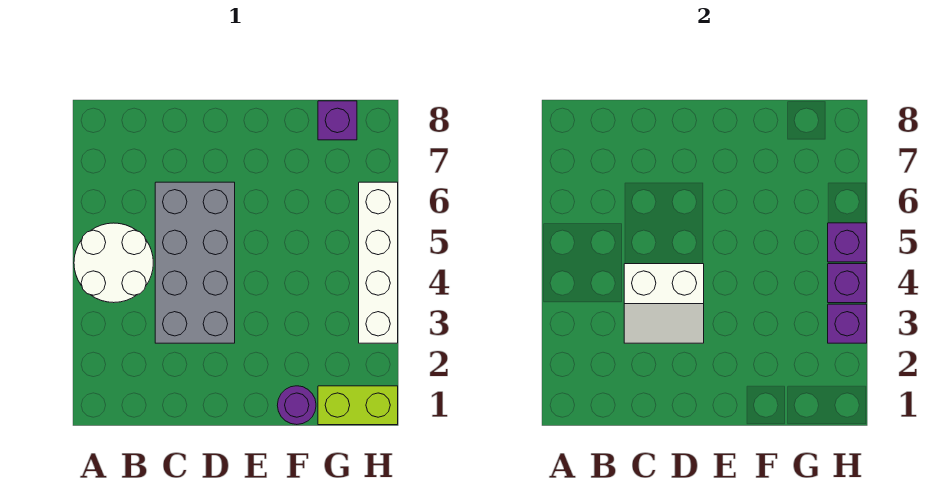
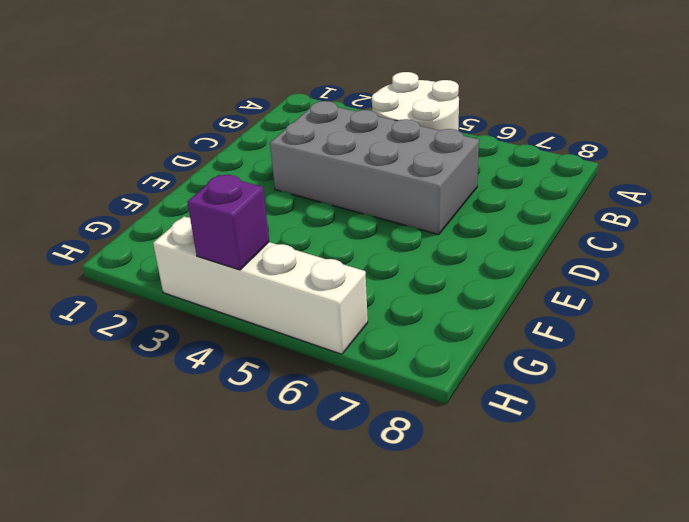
none -> purple 1x1 round brick [277,386,316,425]
none -> lime 1x2 brick [318,386,398,425]

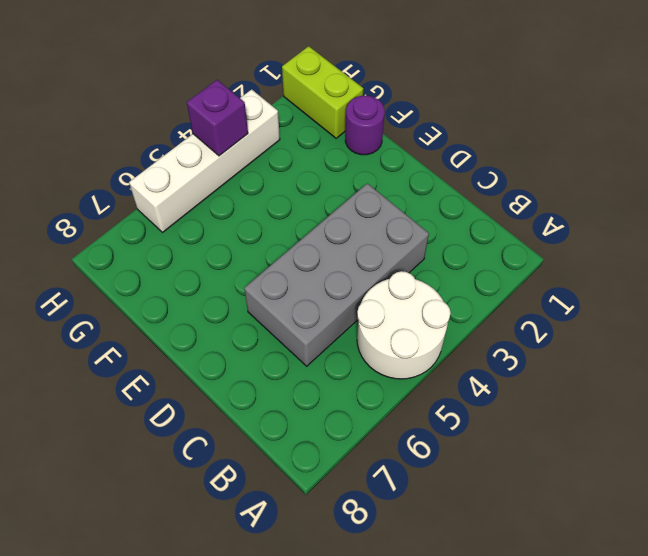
none -> purple 1x1 brick [318,101,357,140]
none -> white 2x2 slope [624,264,704,343]

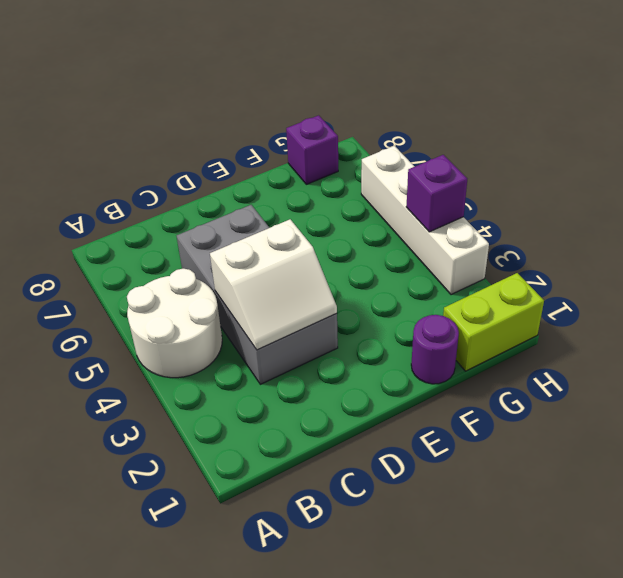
none -> purple 1x1 brick [828,304,867,343]
none -> purple 1x1 brick [828,223,867,262]

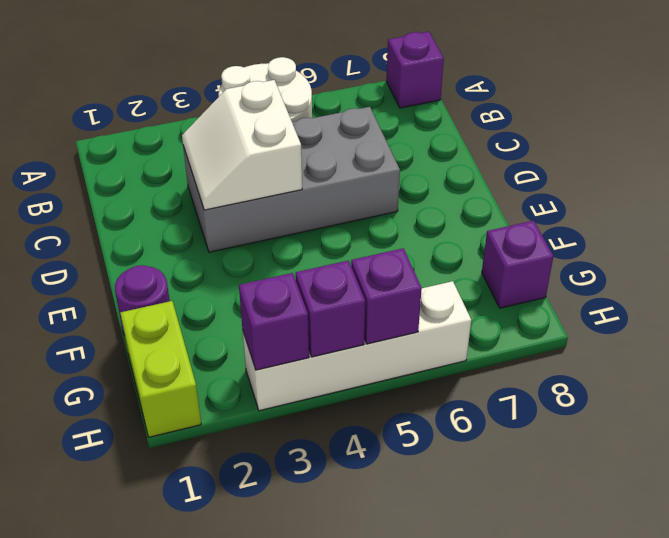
purple 1x1 brick [386,32,444,108] -> none

